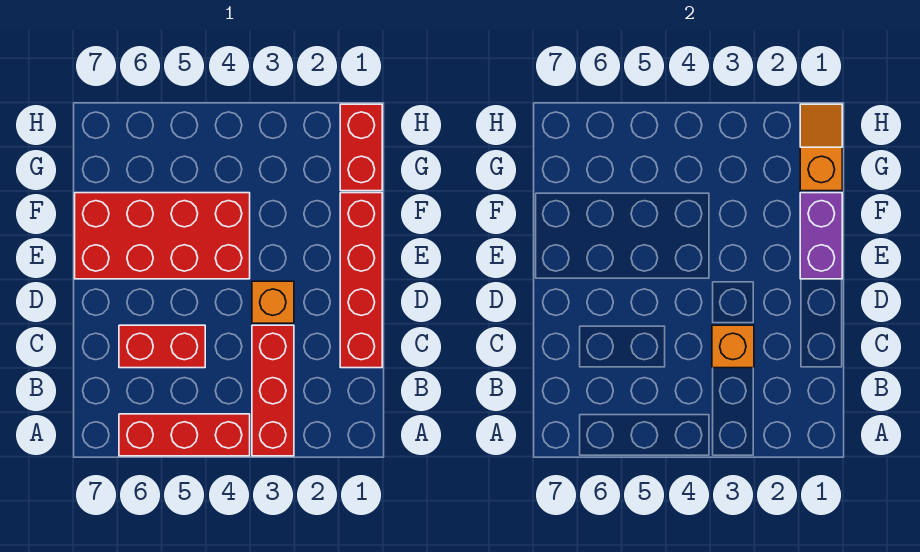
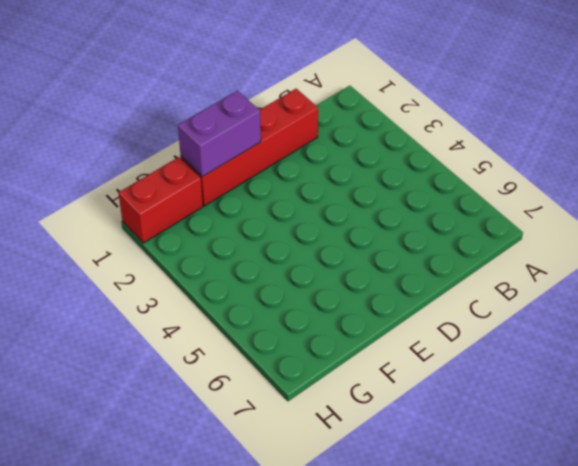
none -> red 1x3 brick [252,325,294,456]
none -> red 1x3 brick [119,414,250,456]

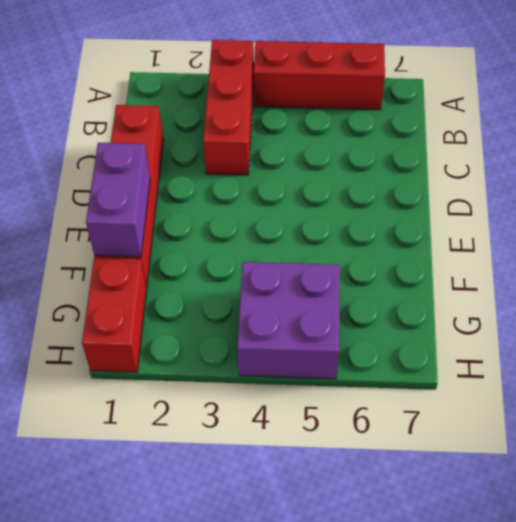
purple 2x2 brick [237,262,340,379] -> none
none -> red 1x2 brick [119,325,205,368]
none -> orange 1x1 brick [252,281,294,323]

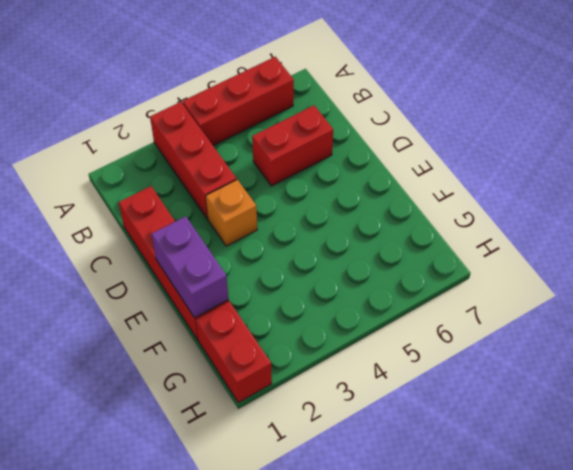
none -> red 2x4 brick [75,193,250,279]
none -> orange 1x1 brick [712,325,754,368]

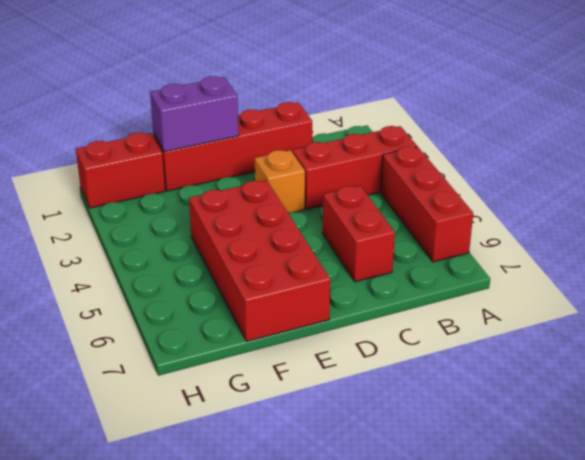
none -> orange 1x1 brick [712,325,754,368]
none -> orange 1x2 slope [800,104,842,191]

